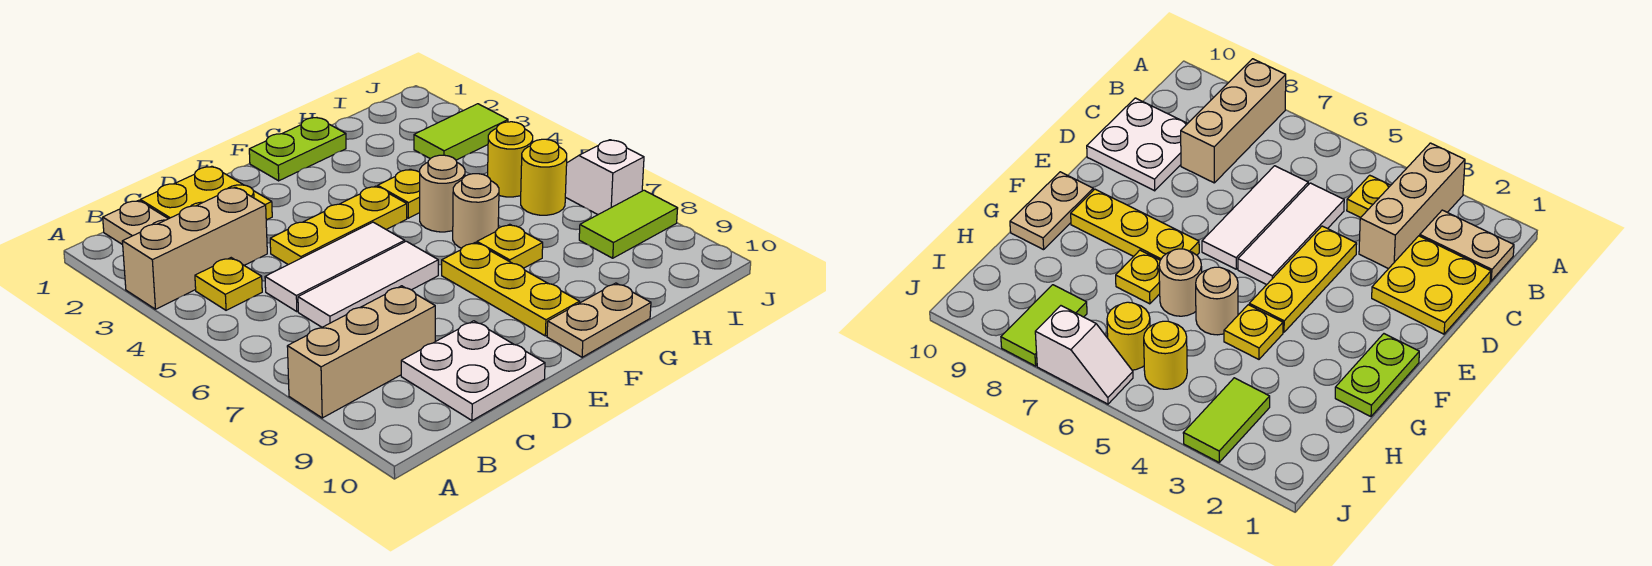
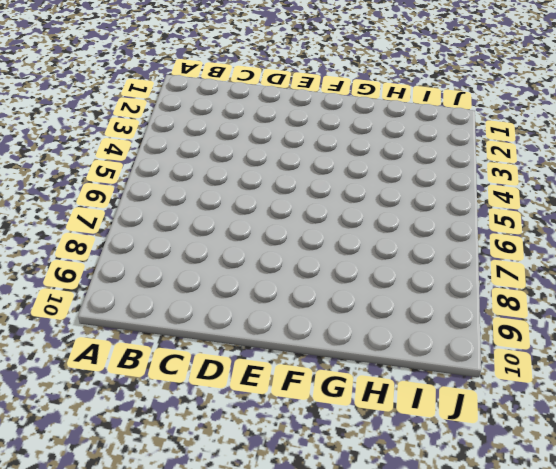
none -> tan 1x3 brick [122,187,267,309]
none -> tan 1x3 brick [287,286,435,418]
none -> tan 1x2 plate [103,200,168,245]

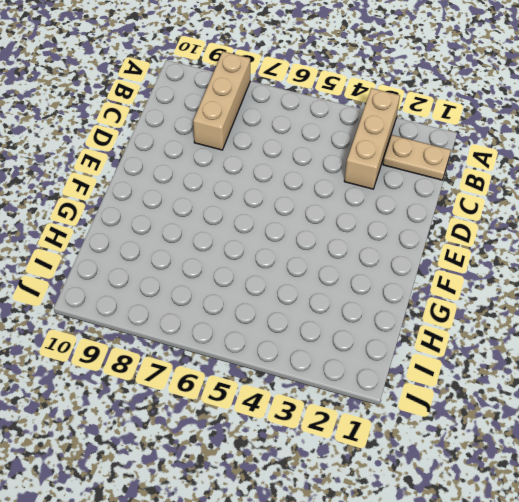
none -> yellow 1x1 plate [195,258,262,310]
none -> yellow 2x2 plate [140,166,272,220]
none -> white 1x3 tile [265,222,405,312]

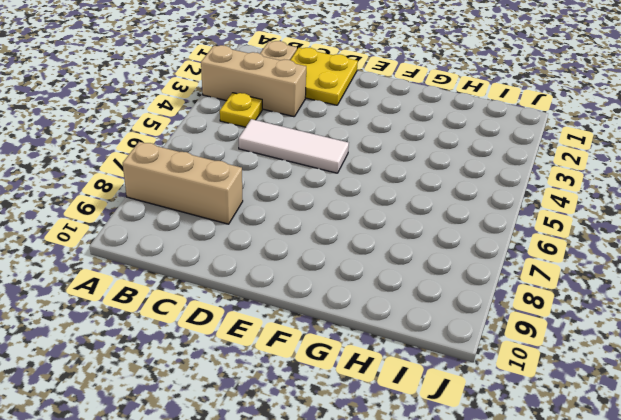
none -> white 1x3 tile [298,241,438,327]
none -> white 2x2 plate [401,321,545,421]
none -> yellow 1x3 plate [270,186,407,265]

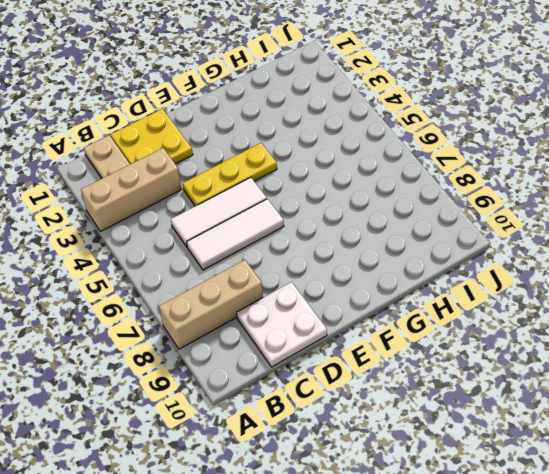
none -> yellow 1x1 plate [195,258,262,310]
none -> lime 1x2 plate [249,118,346,181]
none -> yellow 1x3 plate [442,242,580,336]

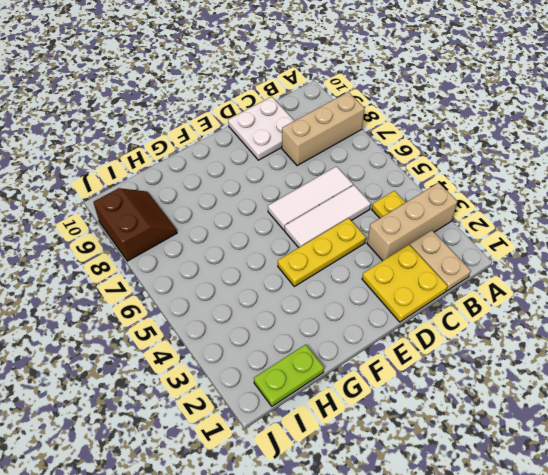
lime 1x2 plate [254,345,324,406] -> lime 1x2 plate moved to [249,118,346,181]
brown 2x2 slope [94,188,177,261] -> lime 1x2 tile [579,190,678,258]
none -> yellow 1x3 plate [442,242,580,336]
none -> tan 1x2 plate [547,283,651,357]
none -> yellow 1x1 plate [378,169,420,218]

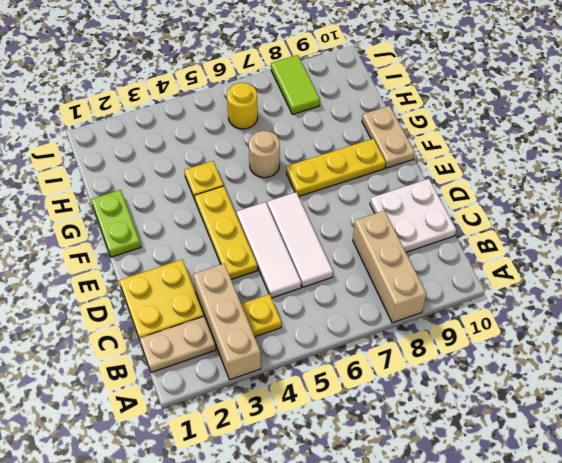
none -> tan 1x1 round brick [420,155,465,232]
none -> yellow 1x1 plate [477,224,543,268]
none -> lime 1x2 tile [414,104,508,160]

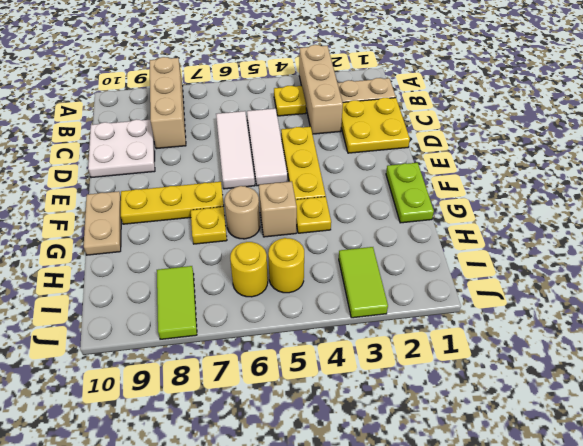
tan 1x1 brick [259,181,297,237] -> tan 1x1 round brick [420,155,465,232]
none -> white 1x2 slope [565,140,644,214]

